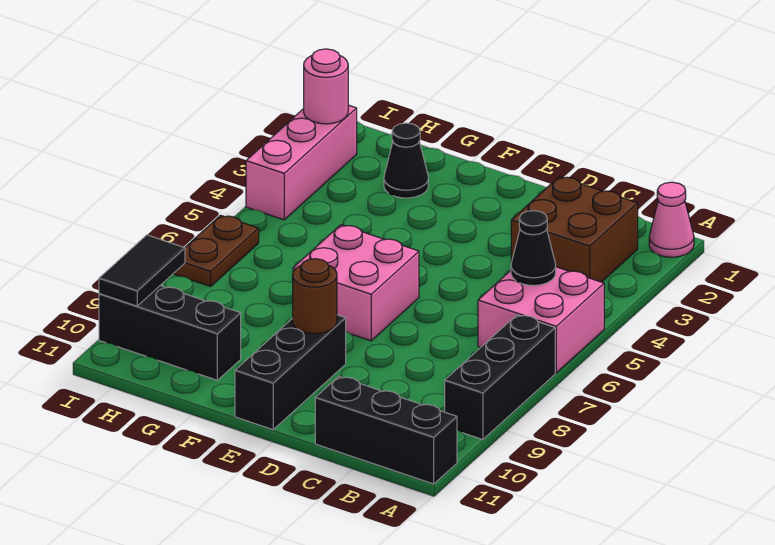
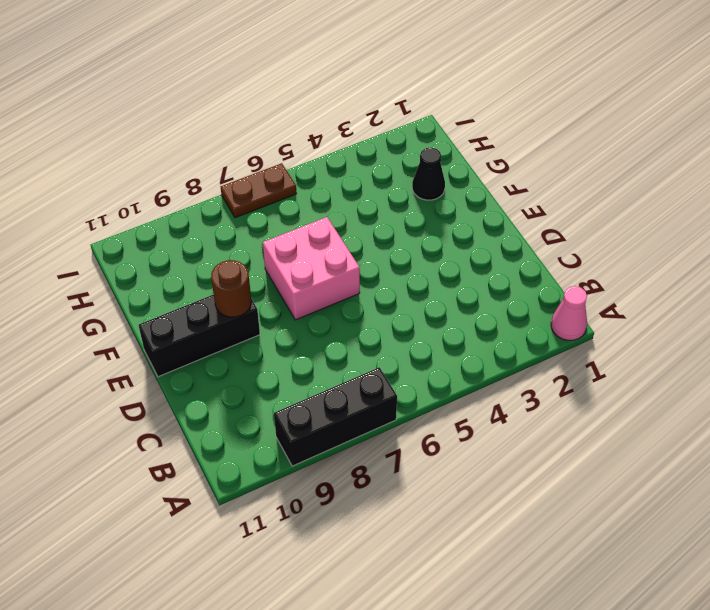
none -> pink 2x2 brick [478,267,604,373]
none -> black 1x3 brick [315,377,457,484]
none -> brown 2x2 brick [511,177,638,282]

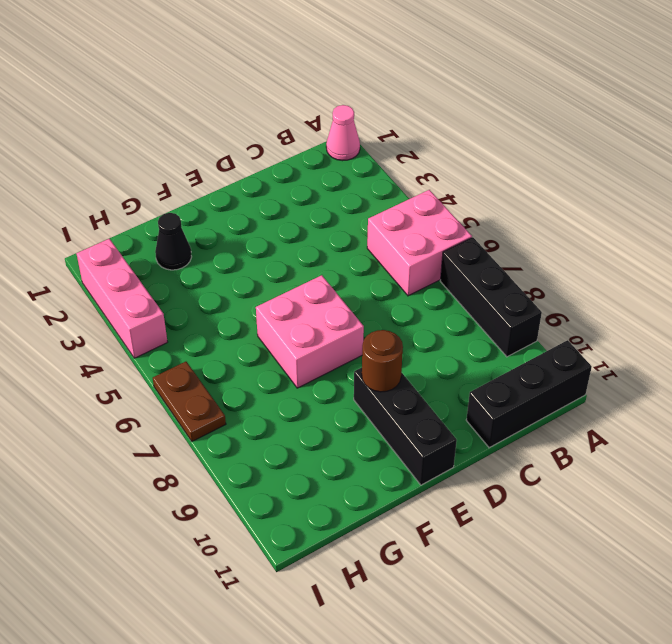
none -> brown 2x2 brick [511,177,638,282]
none -> black 1x3 brick [99,286,241,380]
none -> black 1x1 cone [511,211,556,286]

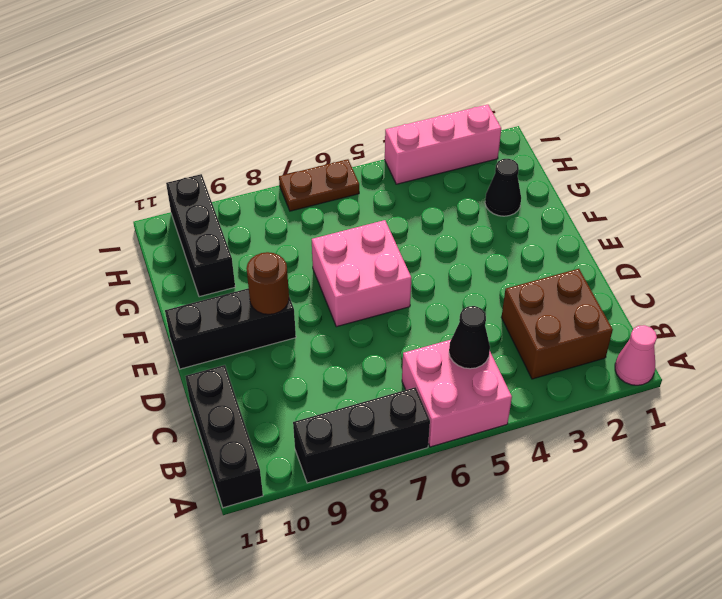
none -> pink 1x1 round brick [304,49,348,124]
none -> black 1x2 tile [99,235,185,306]

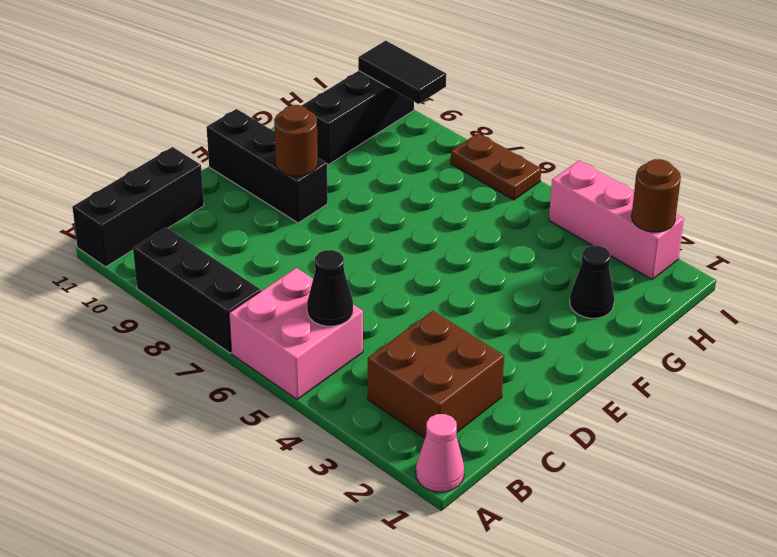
brown 1x1 round brick [632,159,681,232] -> pink 1x1 round brick [304,49,348,124]
none -> pink 2x2 brick [293,225,419,341]

